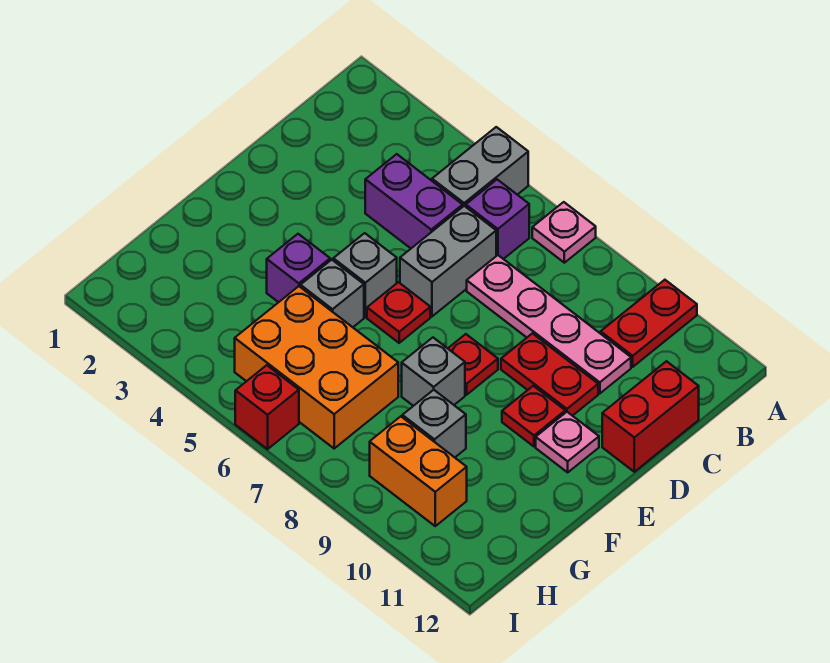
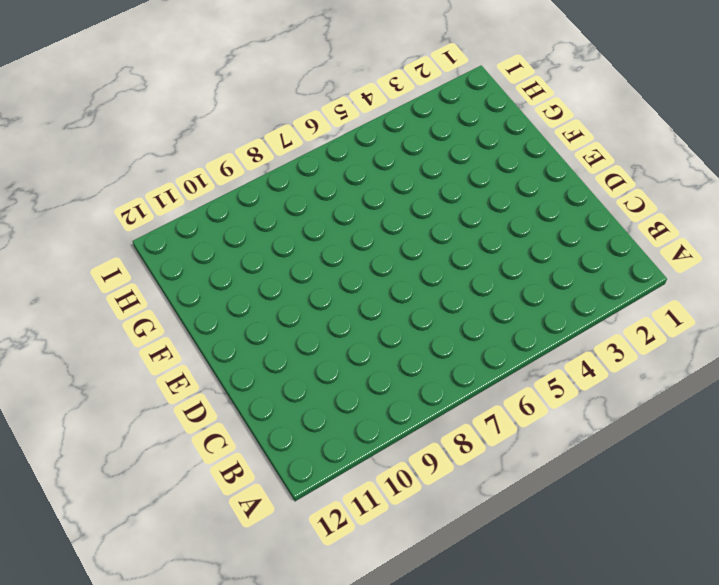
none -> grey 1x2 brick [432,127,528,207]
none -> pink 1x1 plate [532,202,596,263]
none -> red 1x2 plate [601,280,697,367]

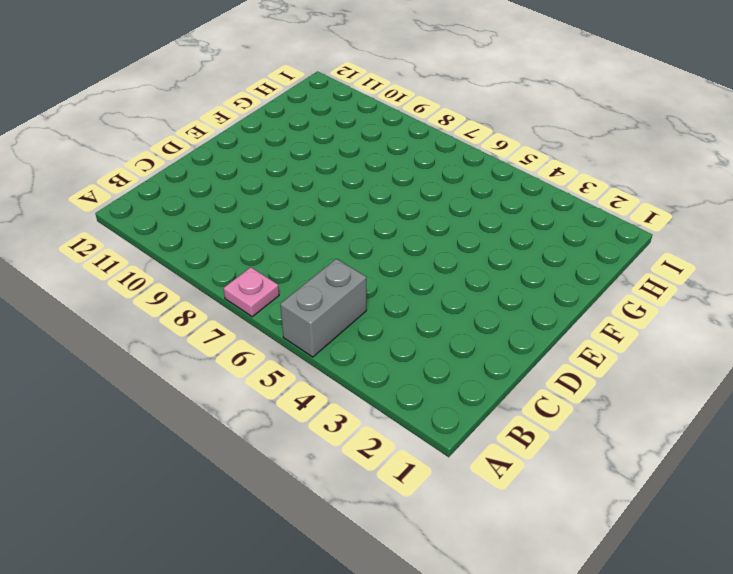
none -> red 1x2 plate [601,280,697,367]
none -> purple 1x1 brick [466,180,529,259]
none -> purple 1x2 brick [365,154,463,248]

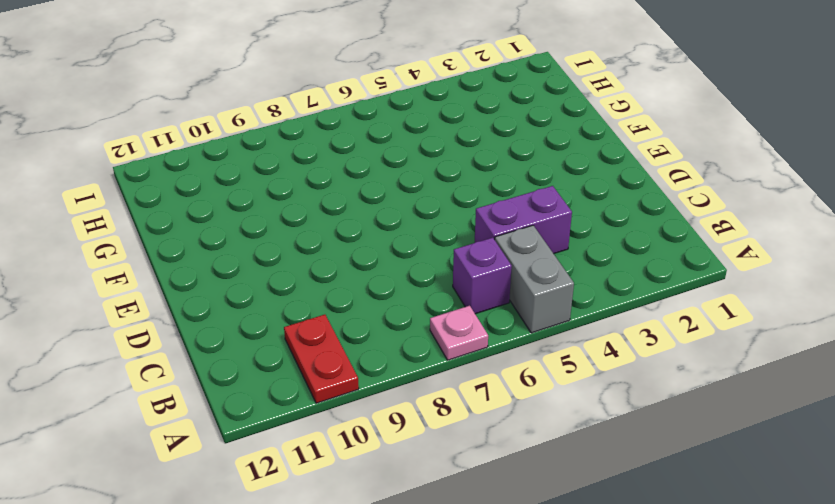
none -> grey 1x2 brick [400,206,496,316]
none -> pink 1x4 plate [467,255,631,394]
none -> red 1x2 brick [602,361,699,472]

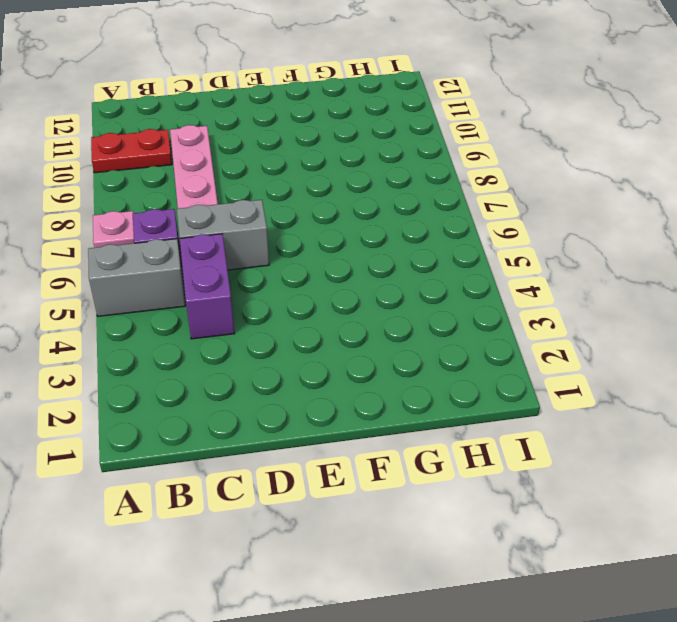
none -> red 1x2 brick [602,361,699,472]
none -> red 1x2 plate [501,333,598,416]
none -> grey 1x1 brick [333,233,397,317]

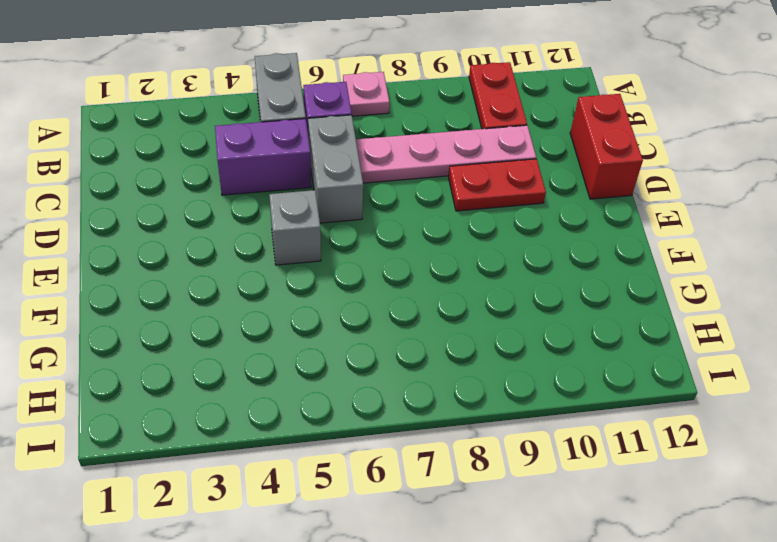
none -> red 1x1 plate [367,282,430,343]
none -> red 1x1 plate [448,334,498,395]
none -> red 1x1 plate [502,386,565,446]

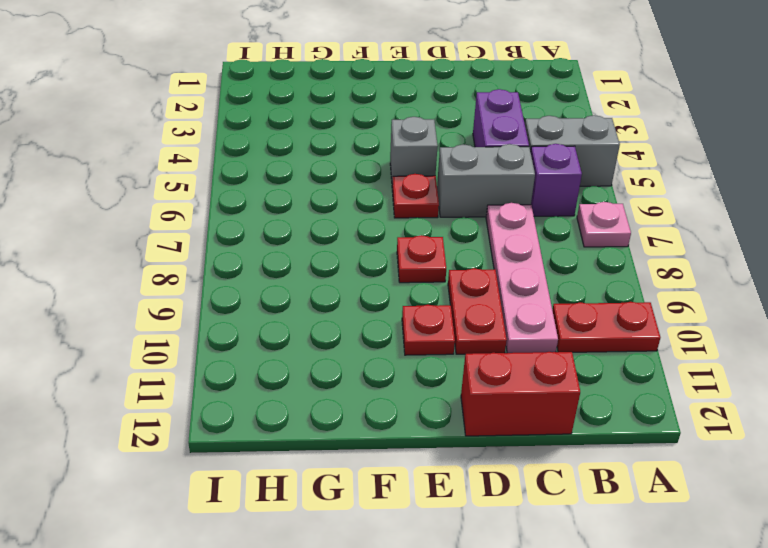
none -> pink 1x1 plate [536,412,599,472]
none -> purple 1x1 brick [267,234,330,302]
none -> grey 1x1 brick [300,260,364,327]

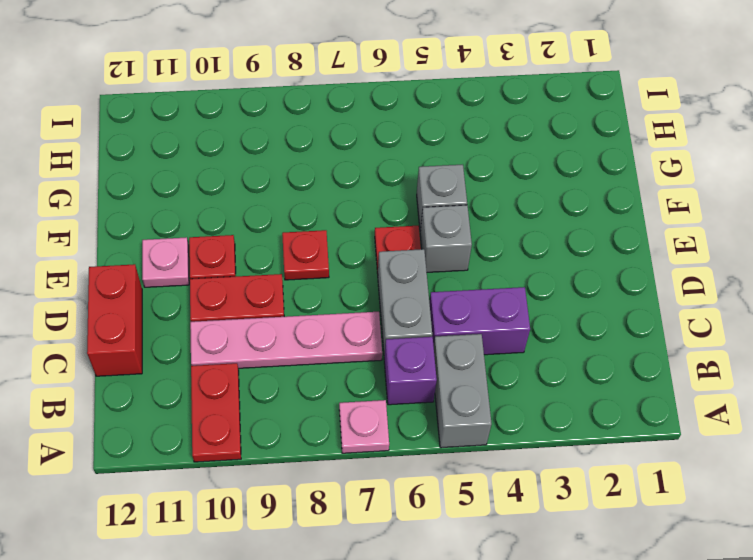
none -> purple 1x1 brick [267,234,330,302]
none -> grey 1x1 brick [402,338,465,406]
none -> orange 2x3 brick [235,286,398,448]

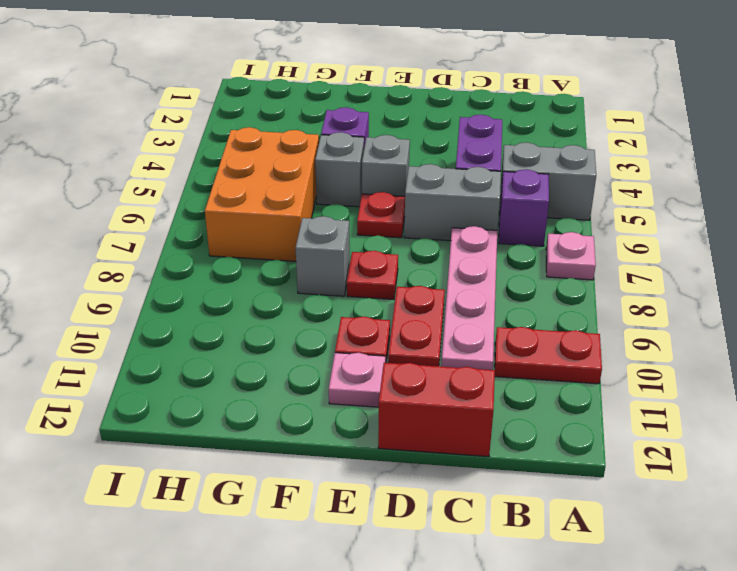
none -> grey 1x1 brick [402,390,466,457]
none -> orange 1x2 brick [370,416,467,526]
none -> red 1x1 brick [235,365,299,449]

